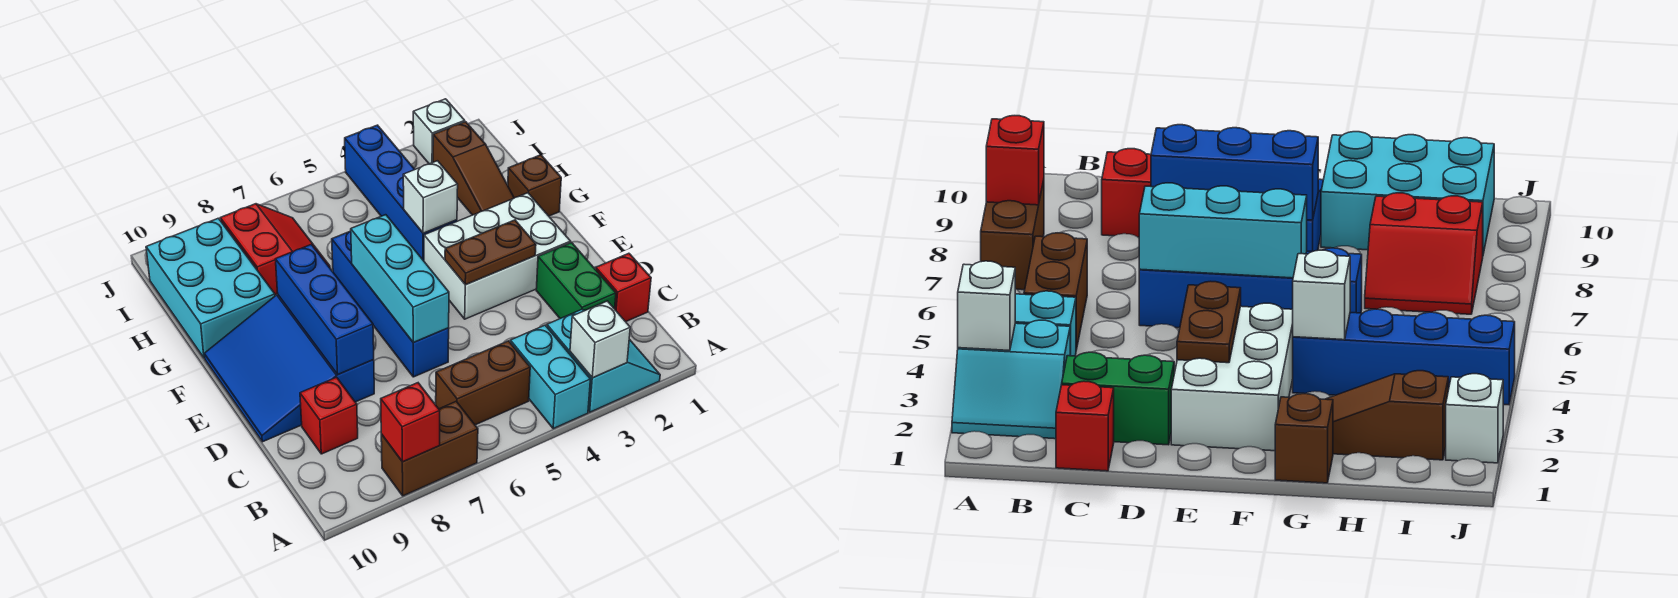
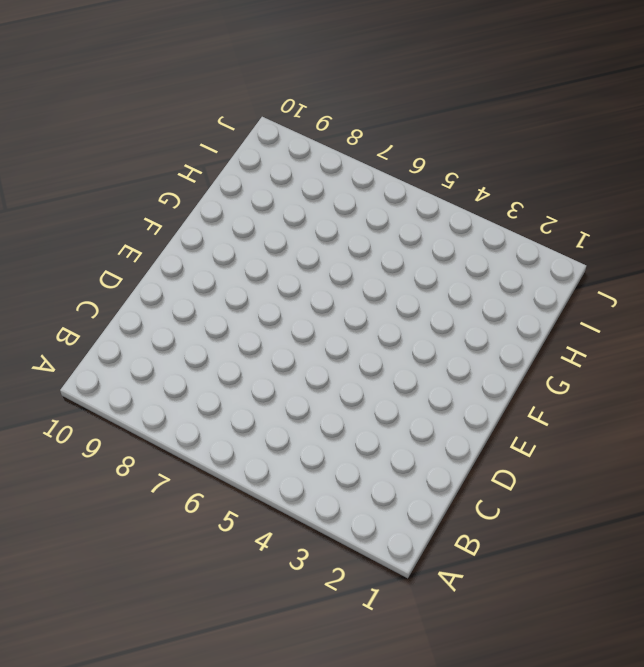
none -> cyan 2x2 slope [547,309,660,412]
none -> cyan 1x2 brick [510,325,590,429]
none -> brown 1x2 brick [381,401,478,496]

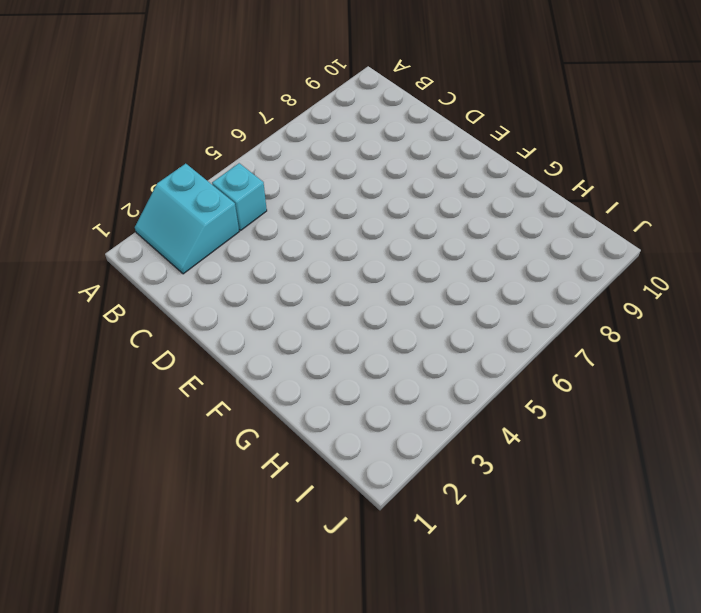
cyan 1x1 brick [212,163,267,230] -> cyan 1x2 brick [510,325,590,429]
none -> brown 1x2 brick [381,401,478,496]
none -> brown 1x2 brick [436,341,530,425]
none -> red 1x1 brick [596,253,651,322]

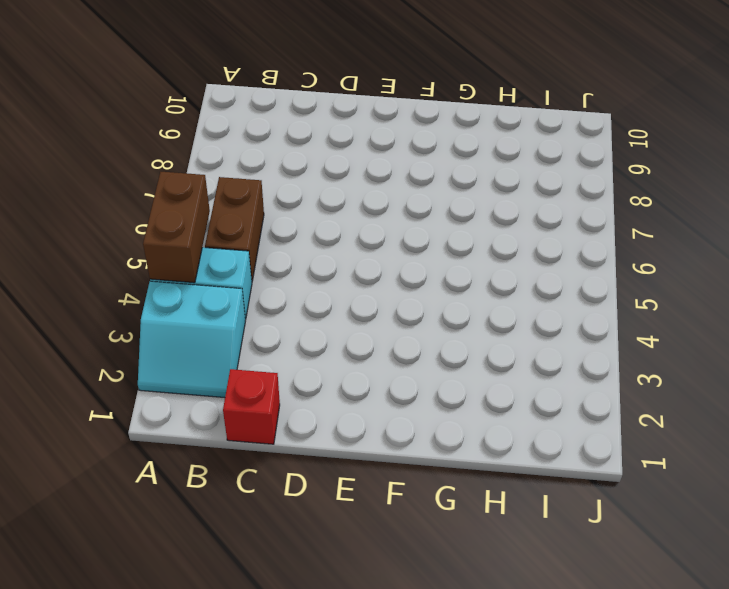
brown 1x2 brick [143,172,210,283] -> brown 1x2 brick moved to [381,401,478,496]
none -> green 1x2 brick [536,242,616,319]
none -> red 1x1 brick [300,377,358,454]
none -> blue 1x4 brick [332,231,449,377]

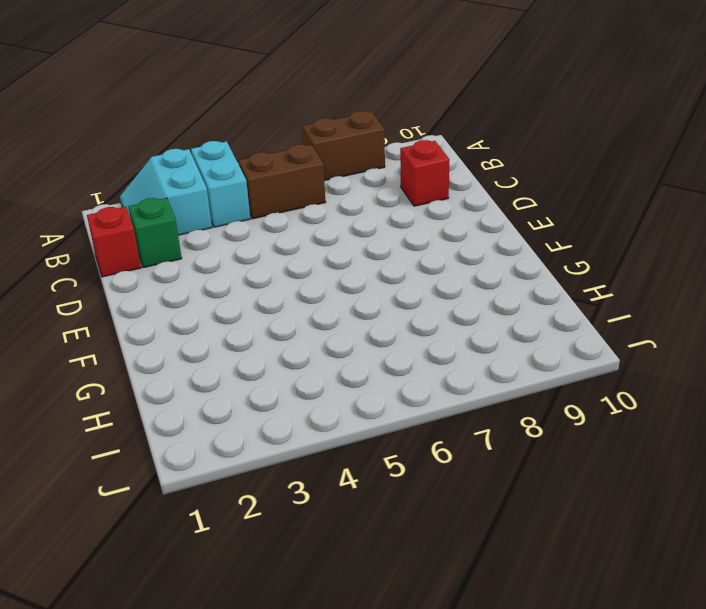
green 1x1 brick [128,198,182,268] -> green 1x2 brick [536,242,616,319]
none -> blue 1x4 brick [332,231,449,377]
none -> blue 3x3 slope [204,294,374,442]
none -> white 2x3 brick [424,193,571,319]

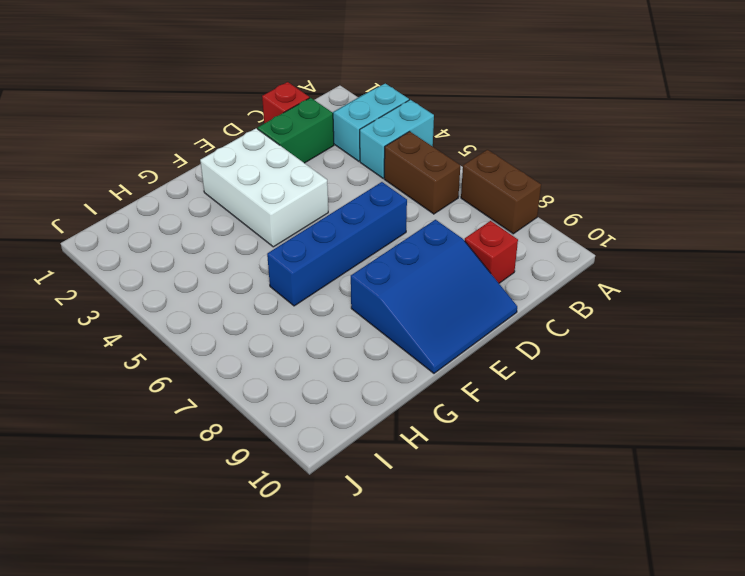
none -> brown 1x1 brick [508,155,561,216]
none -> brown 1x3 slope [433,122,514,215]
none -> blue 1x4 brick [345,125,457,261]

